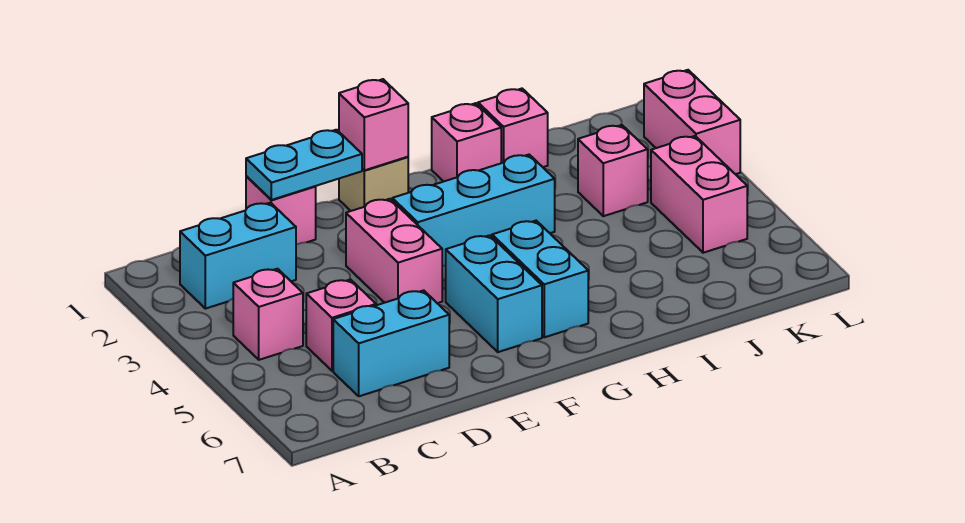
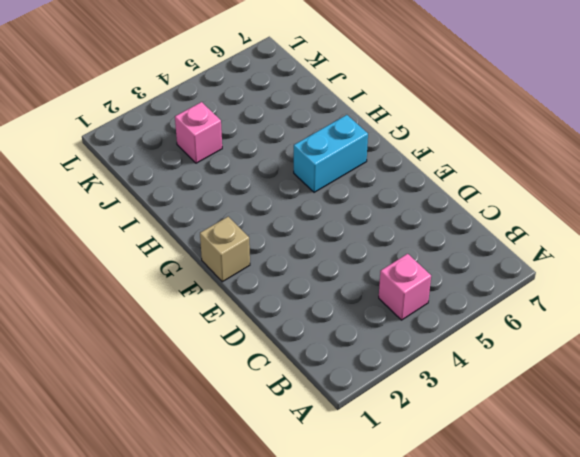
none -> cyan 1x2 brick [180,203,296,309]
none -> pink 1x1 brick [306,280,376,371]
none -> cyan 1x2 brick [333,290,449,396]

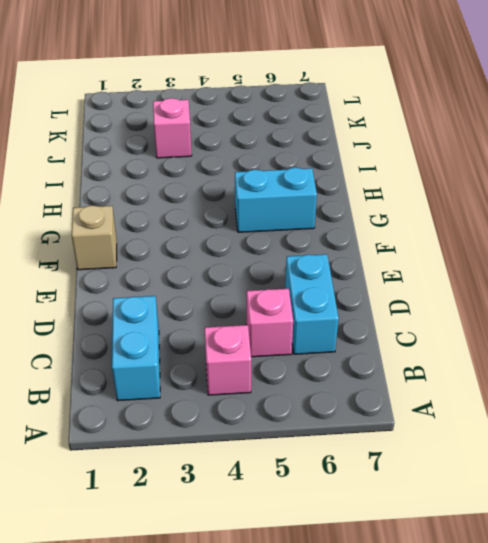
none -> pink 1x1 brick [246,176,316,245]
none -> pink 1x2 brick [346,199,442,303]
none -> cyan 1x3 brick [392,155,555,267]

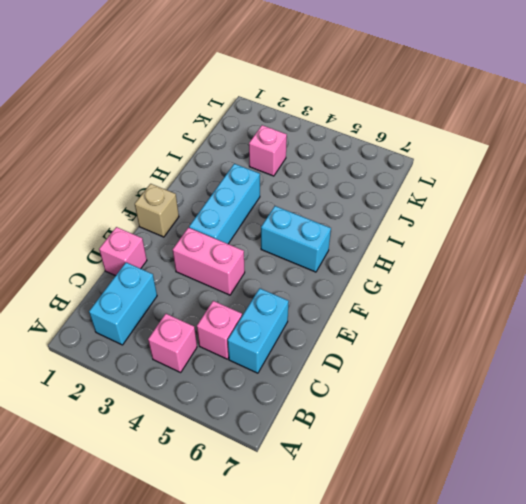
none -> cyan 1x2 brick [446,235,542,352]
none -> pink 1x1 brick [432,103,501,182]
none -> pink 1x1 brick [478,89,548,167]

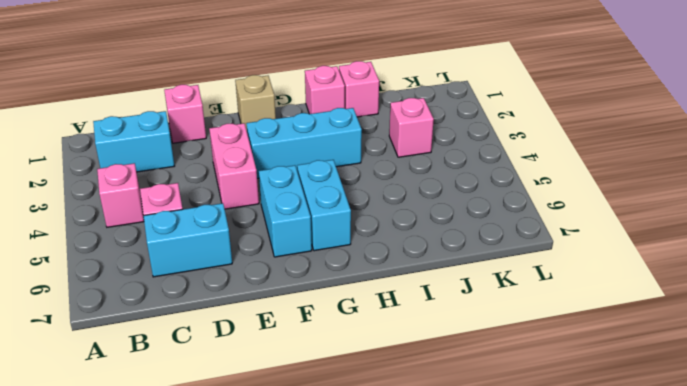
none -> pink 1x2 brick [651,136,747,253]
none -> pink 1x2 brick [644,70,740,174]
none -> cyan 1x2 plate [246,130,362,200]

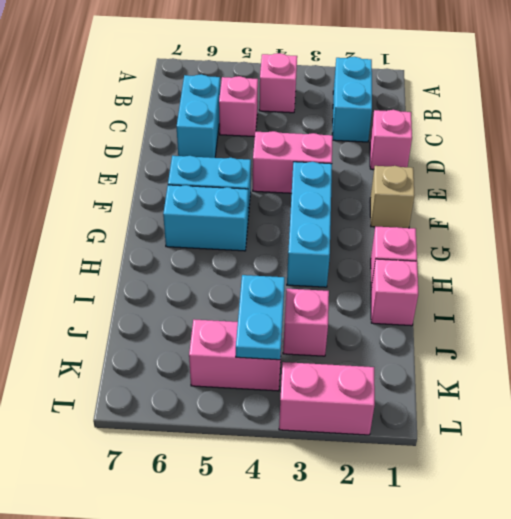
cyan 1x2 plate [236,275,285,360] -> cyan 1x2 plate moved to [246,130,362,200]
none -> pink 1x1 brick [339,79,408,170]

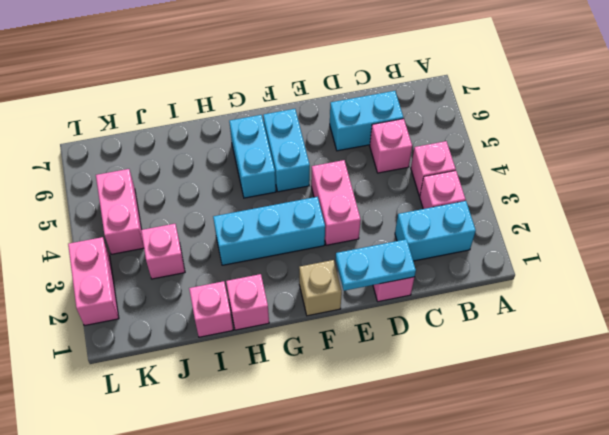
pink 1x1 brick [420,171,466,209] -> pink 1x1 brick moved to [339,79,408,170]

